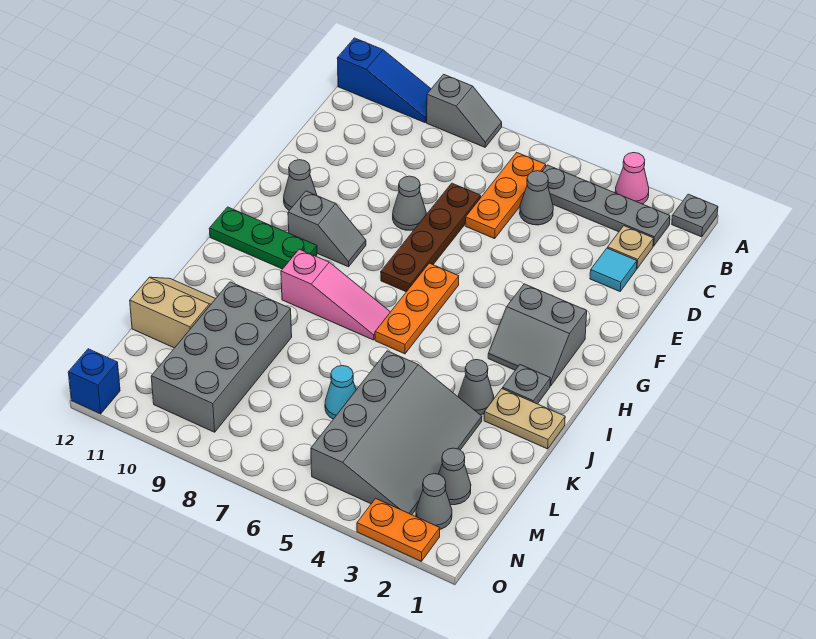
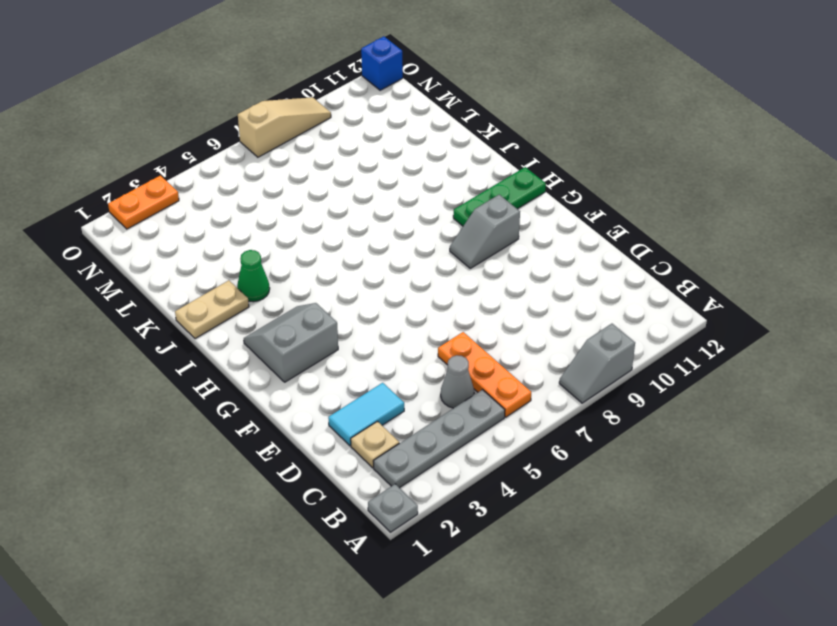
cyan 1x2 tile [328,383,404,446] -> cyan 1x1 tile [590,248,637,291]
green 1x1 cone [237,250,270,302] -> grey 1x1 cone [459,360,494,415]
tan 1x3 slope [238,97,331,157] -> none
none -> pink 1x1 cone [615,153,649,204]
none -> blue 1x3 slope [337,38,431,123]
none -> brown 1x4 plate [381,183,481,292]

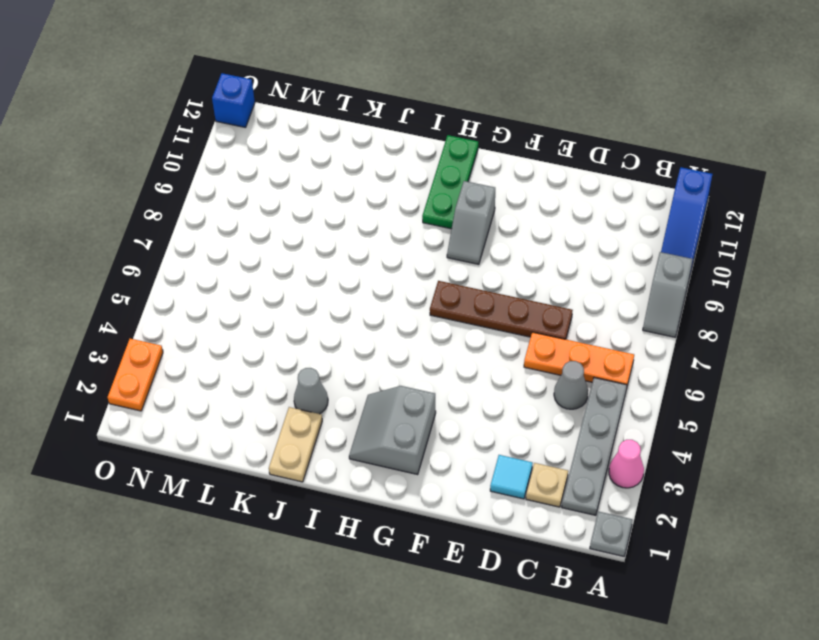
none -> grey 1x1 cone [393,176,426,230]
none -> grey 1x1 cone [284,160,317,210]
none -> orange 1x3 plate [375,263,459,354]

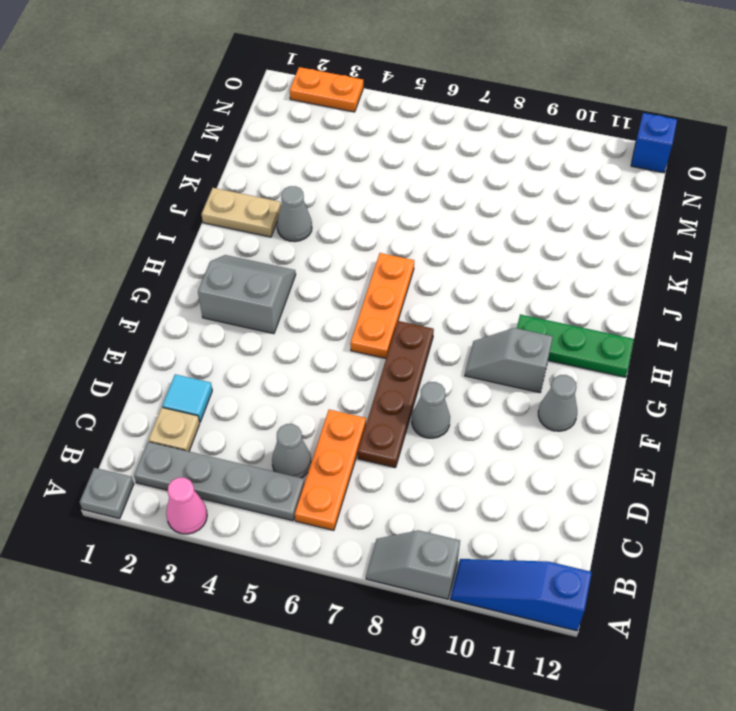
none -> grey 1x1 plate [503,365,550,404]
none -> pink 1x3 slope [281,249,390,340]
none -> grey 3x4 slope [311,351,482,515]

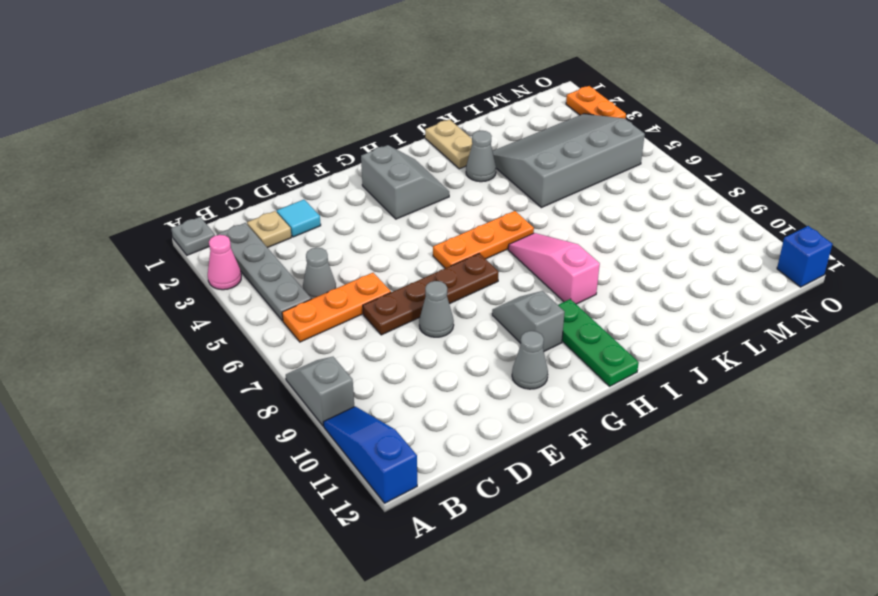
none -> grey 1x1 plate [503,365,550,404]
none -> grey 2x4 brick [151,282,292,432]
none -> tan 2x2 slope [130,277,215,348]

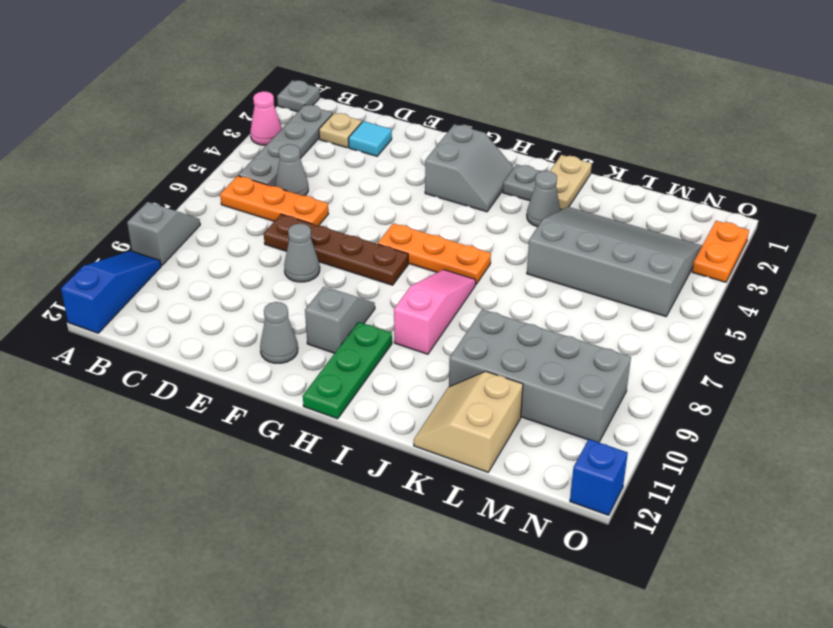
none -> cyan 1x1 cone [325,366,356,419]
none -> grey 1x1 cone [439,448,471,505]
none -> grey 1x1 cone [416,474,452,529]

